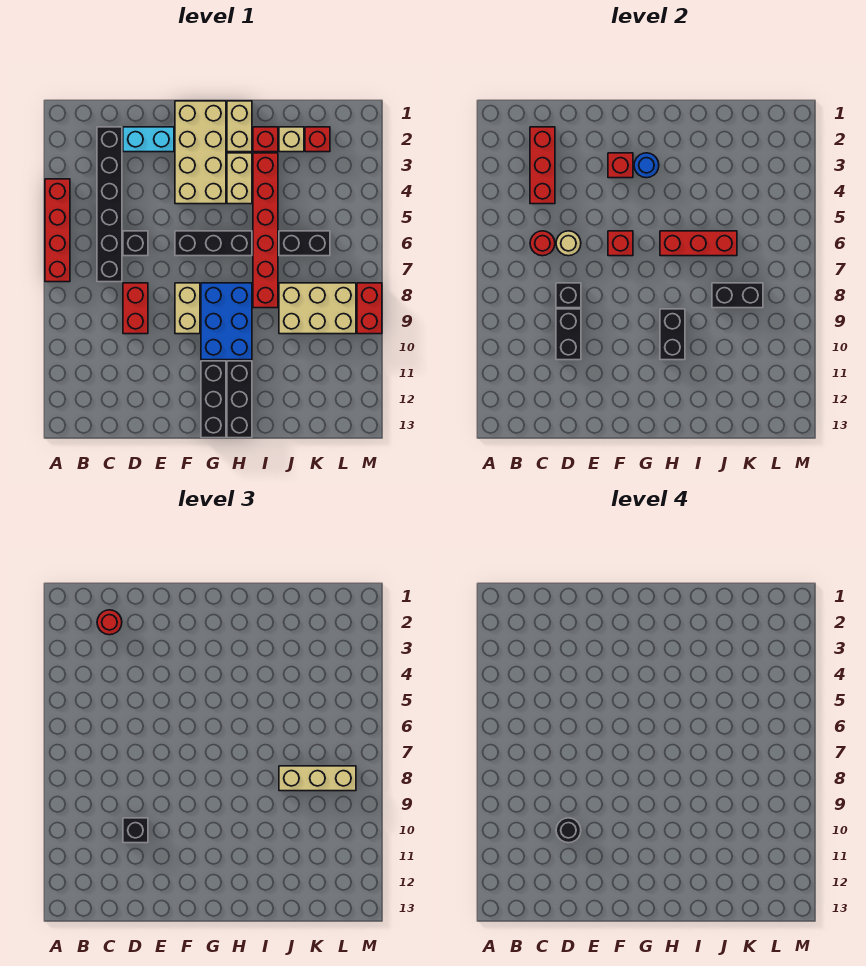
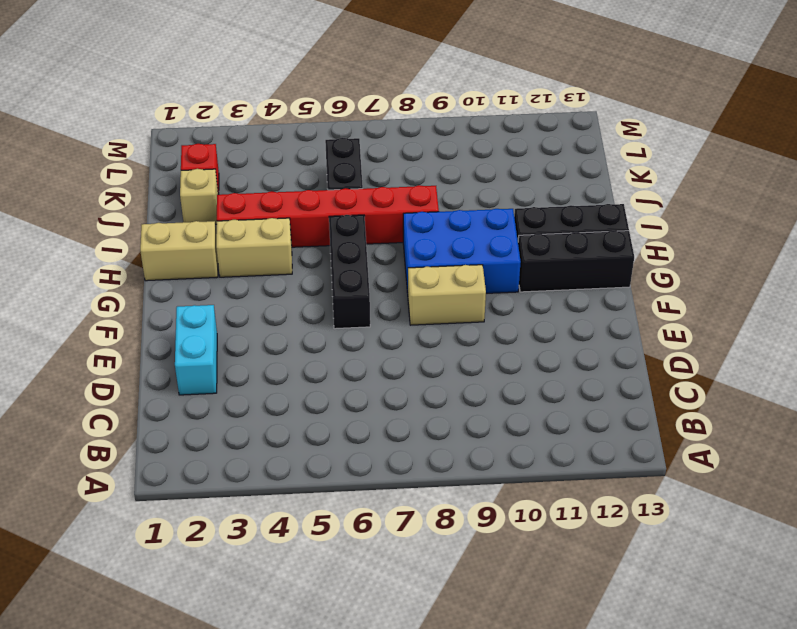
none -> red 1x4 brick [45,179,70,282]
none -> black 1x6 brick [97,127,122,282]
none -> black 1x1 brick [123,231,148,256]
none -> red 1x2 brick [123,283,148,334]

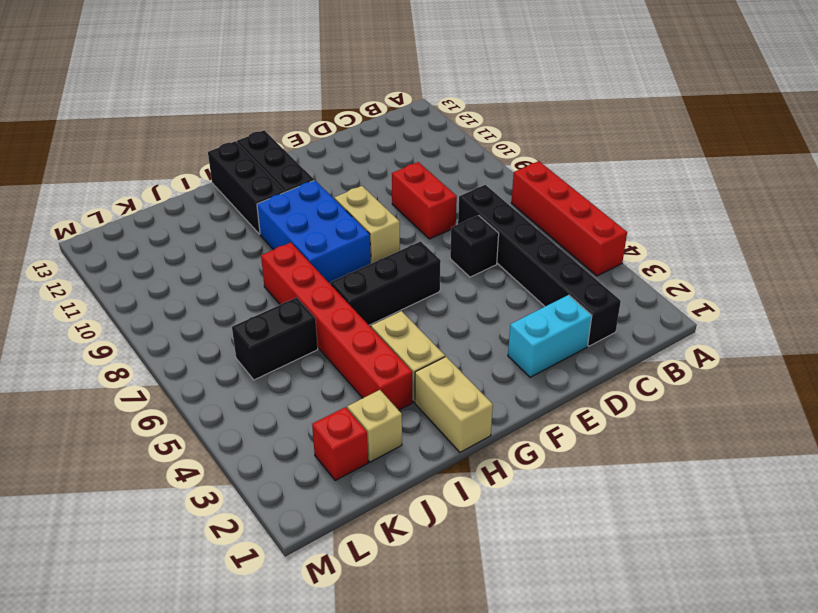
none -> tan 2x4 brick [175,101,226,204]
none -> red 1x1 brick [253,127,278,152]
none -> tan 2x3 brick [279,283,356,334]
none -> red 1x2 brick [357,283,382,334]

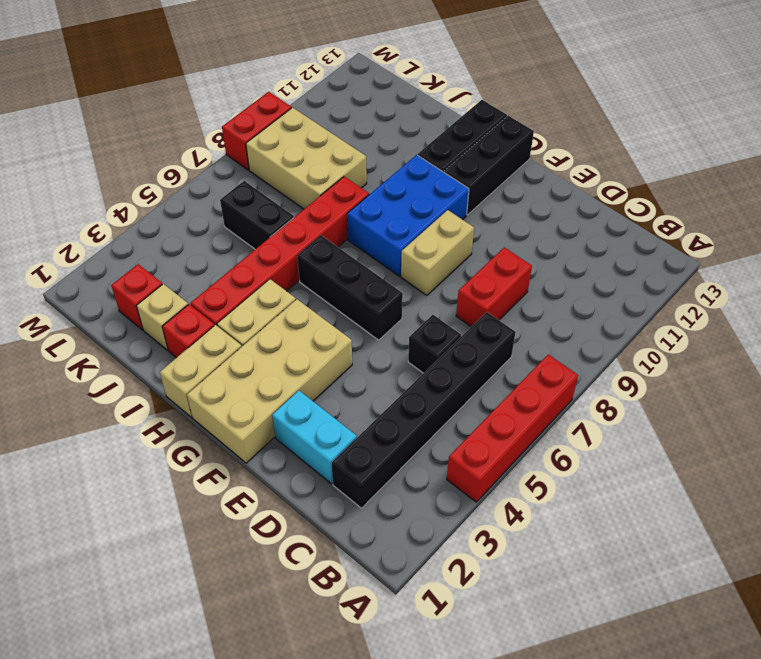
none -> red 1x3 brick [530,127,555,204]
none -> red 1x1 round brick [530,231,555,256]
none -> tan 1x1 round brick [556,231,581,256]
none -> black 1x1 brick [556,283,581,308]

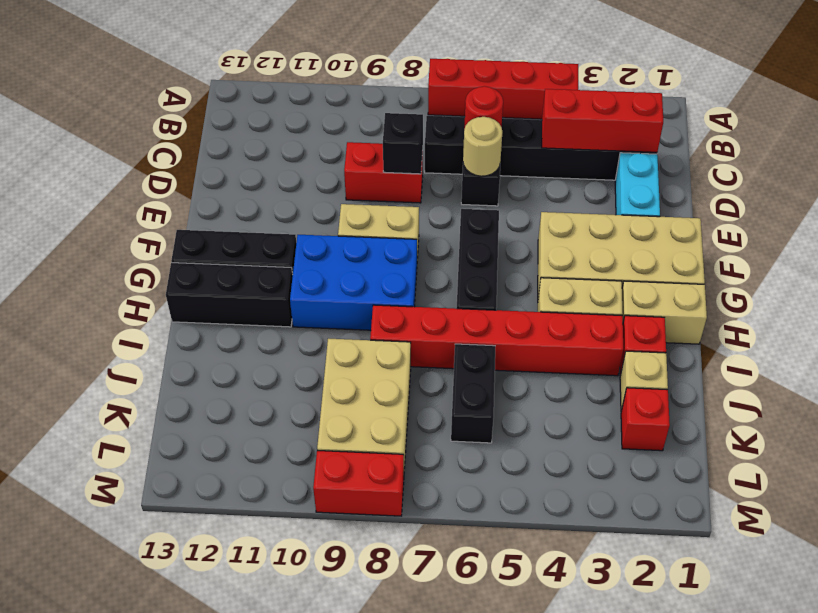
none -> black 1x2 brick [556,309,581,360]
none -> red 1x1 brick [608,153,633,178]
none -> red 1x1 brick [608,231,633,256]
none -> blue 1x1 round brick [634,153,659,178]

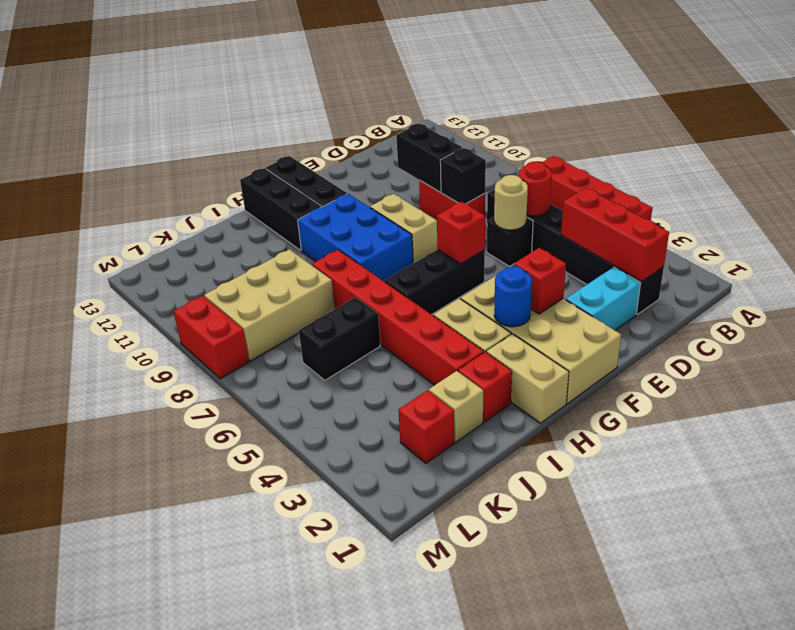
none -> red 1x3 brick [660,231,737,256]
none -> black 1x2 brick [660,309,685,360]
none -> black 1x2 brick [712,283,763,308]
none -> red 1x1 round brick [97,610,122,635]

